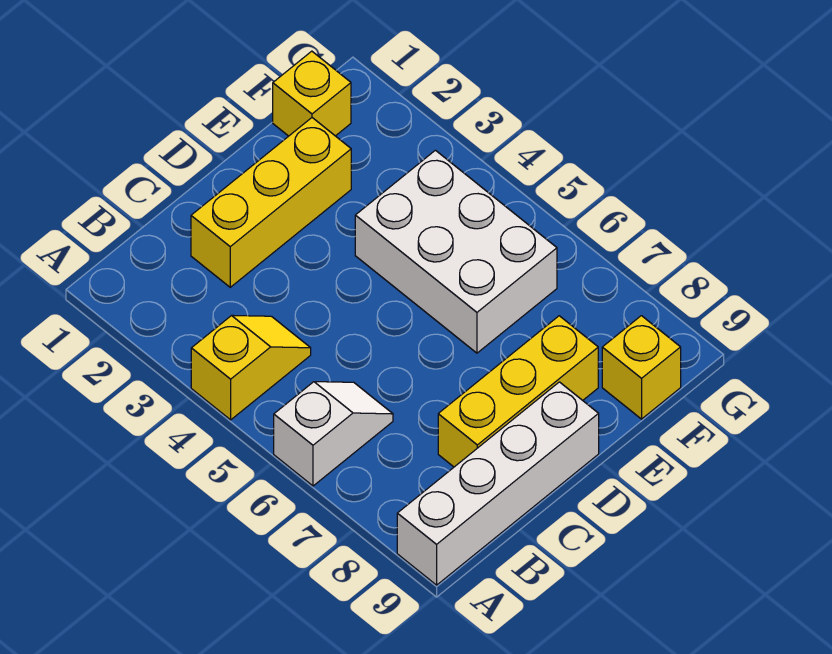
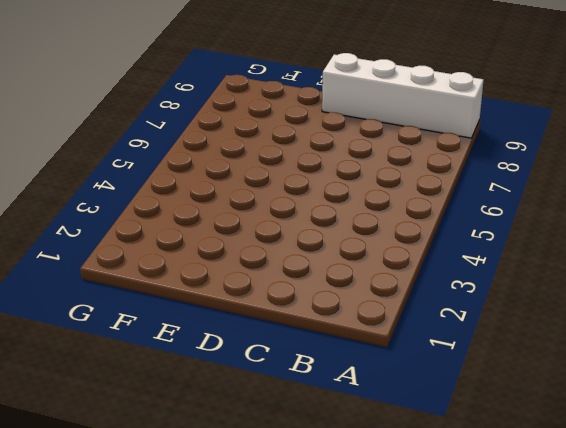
none -> yellow 1x2 slope [191,315,311,420]
none -> white 1x2 slope [274,382,393,486]

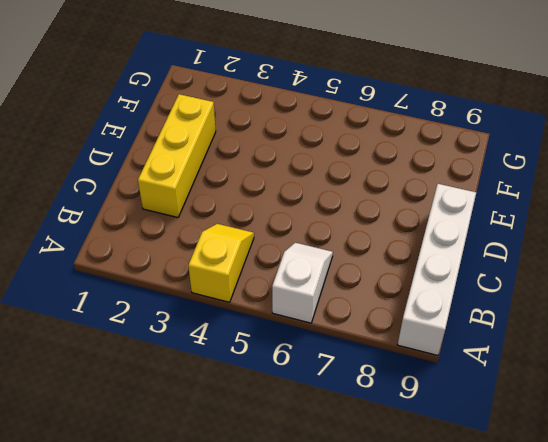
none -> yellow 1x3 brick [438,316,598,467]
none -> white 2x3 brick [355,150,557,353]

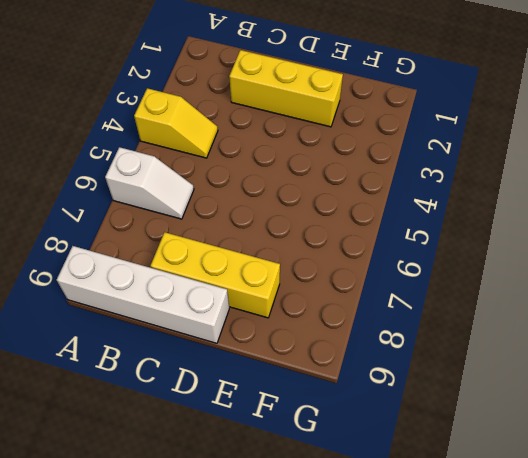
none -> white 2x3 brick [355,150,557,353]
none -> yellow 1x1 brick [273,51,351,136]

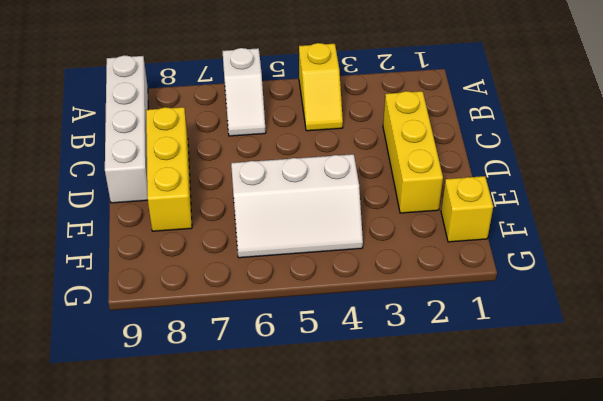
white 2x3 slope [231,154,363,258] -> white 2x3 brick [355,150,557,353]
none -> yellow 1x1 brick [602,316,681,419]

